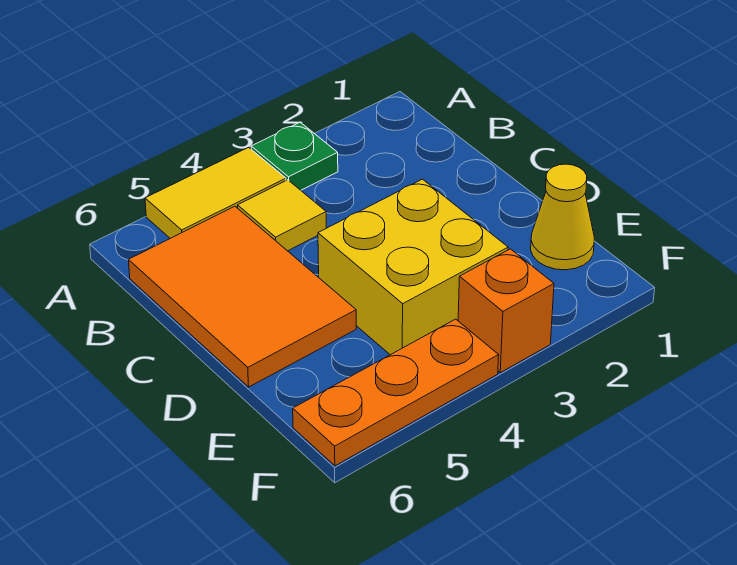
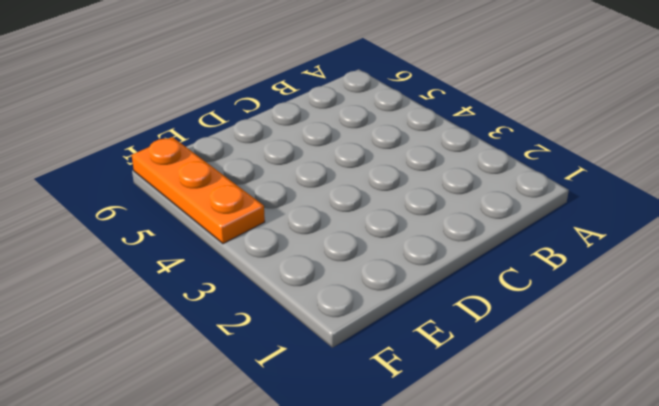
none -> green 1x1 plate [251,122,338,190]
none -> yellow 1x2 tile [145,147,286,238]

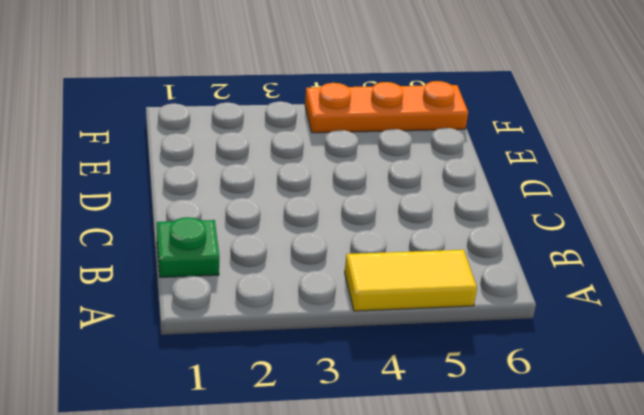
green 1x1 plate [157,217,219,277] -> green 1x1 plate moved to [251,122,338,190]
none -> yellow 1x1 tile [238,180,326,251]
none -> orange 2x3 tile [129,206,356,387]

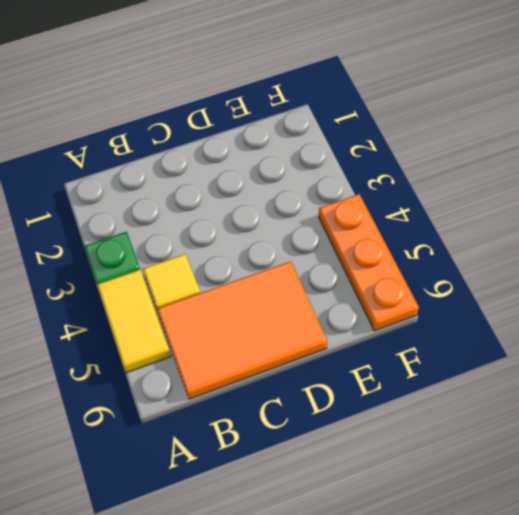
none -> yellow 2x2 brick [318,179,508,355]
none -> yellow 1x1 cone [531,164,594,270]

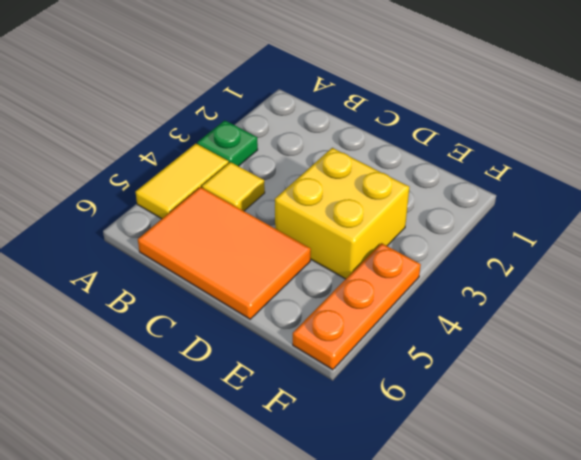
none -> yellow 1x1 cone [531,164,594,270]
none -> orange 1x1 brick [458,249,554,373]

